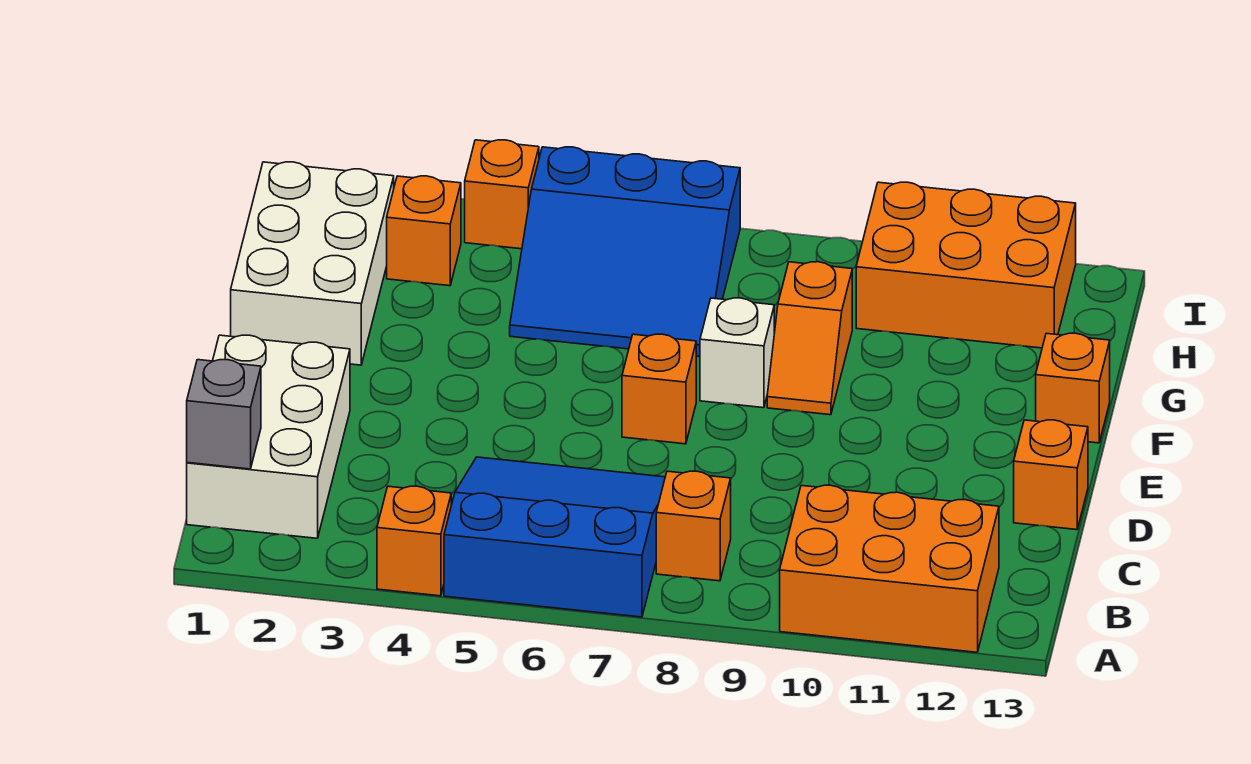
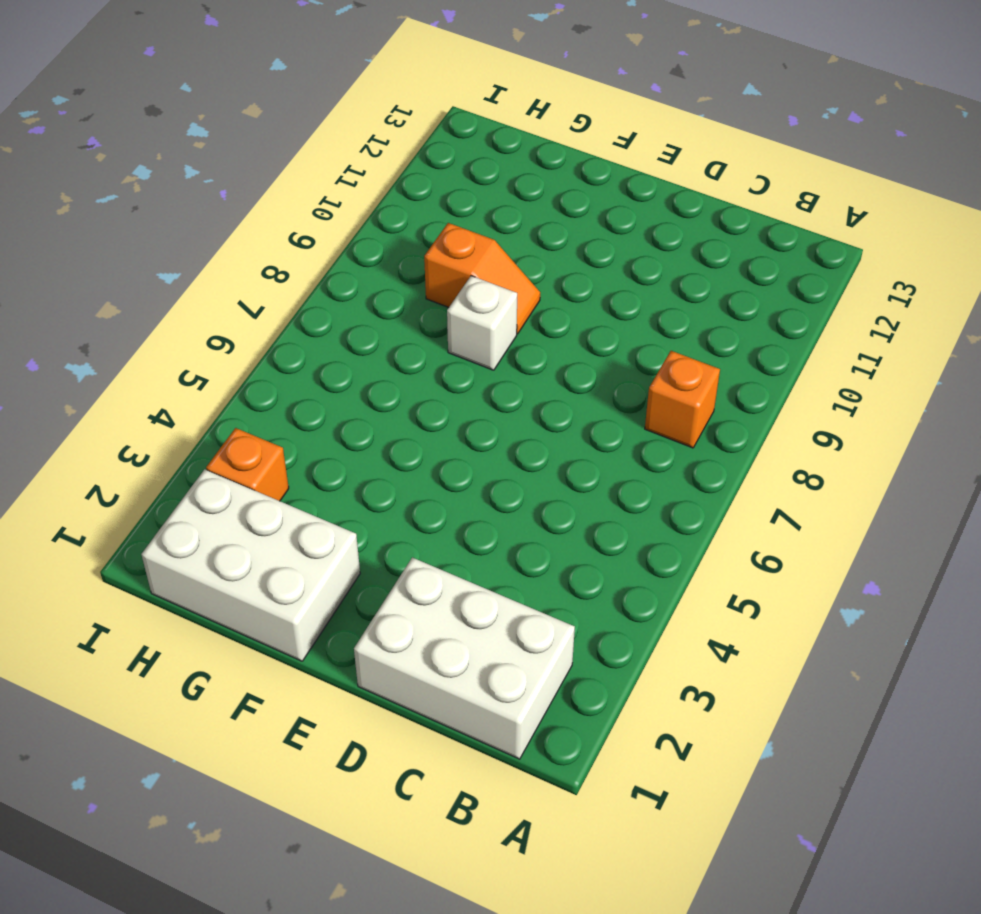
none -> orange 1x1 brick [377,486,451,596]
none -> blue 3x3 slope [444,457,665,617]
none -> orange 2x3 brick [780,485,999,652]

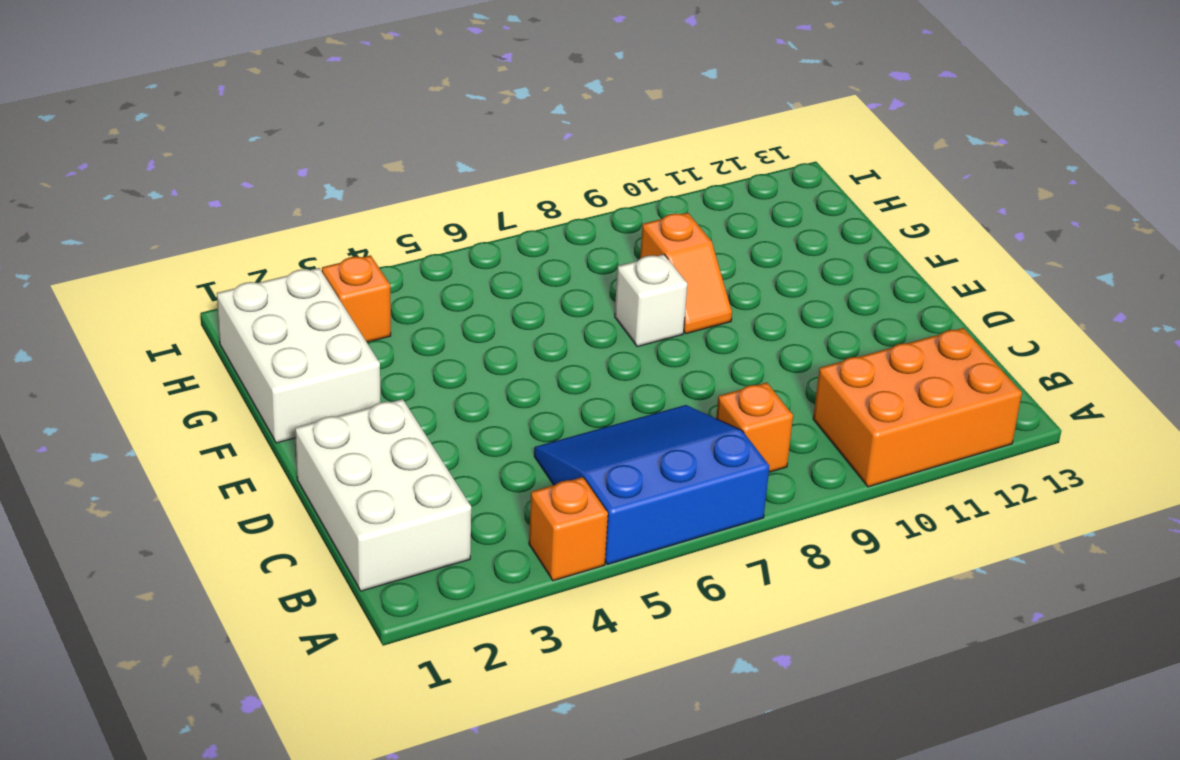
none -> orange 1x1 brick [1014,420,1088,530]
none -> orange 1x1 brick [622,334,696,444]
none -> orange 1x1 brick [1036,333,1110,443]

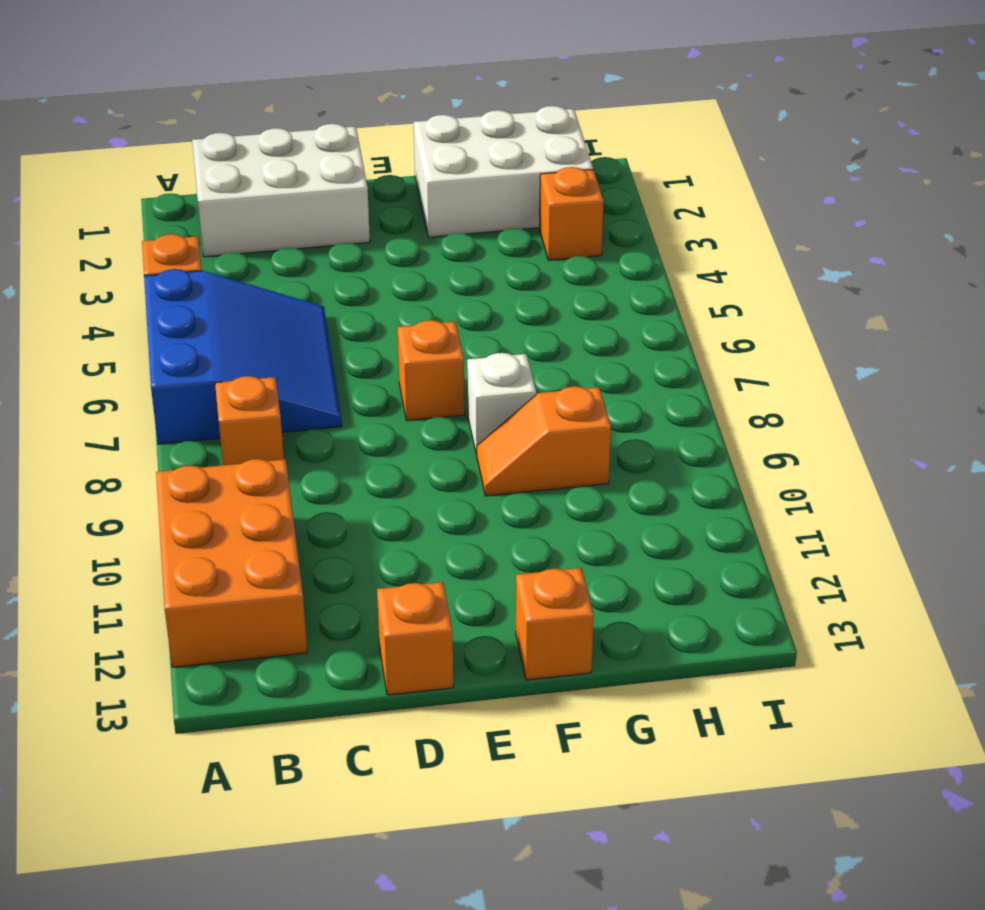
none -> blue 3x3 slope [510,147,740,356]
none -> orange 2x3 brick [856,182,1076,348]
none -> orange 1x1 brick [465,140,539,249]

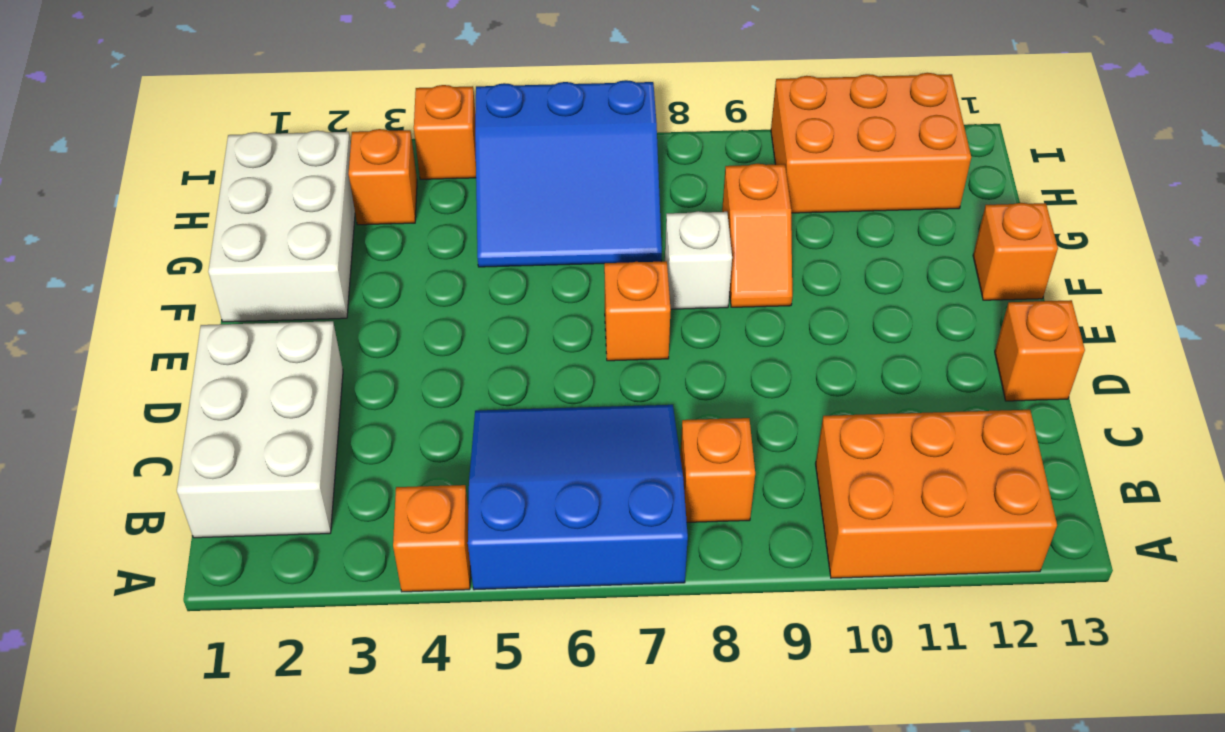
none -> grey 1x1 brick [187,360,261,469]

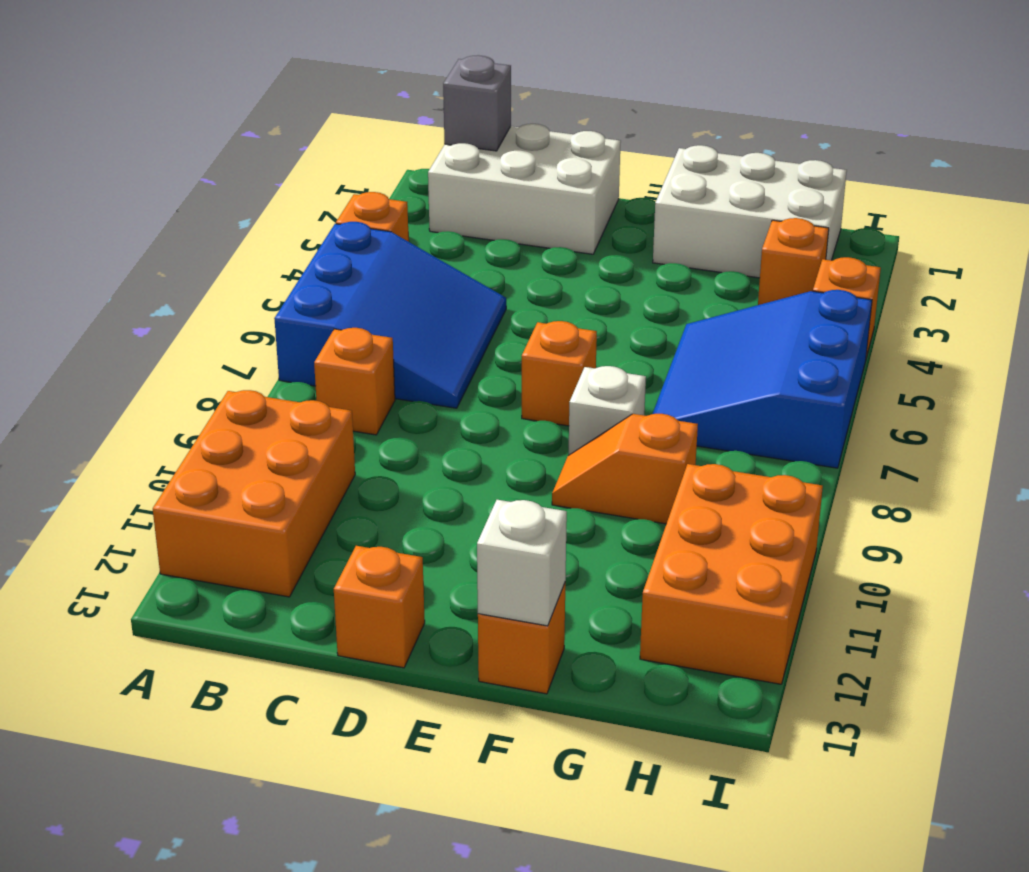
white 1x1 brick [477,500,567,626] -> none

